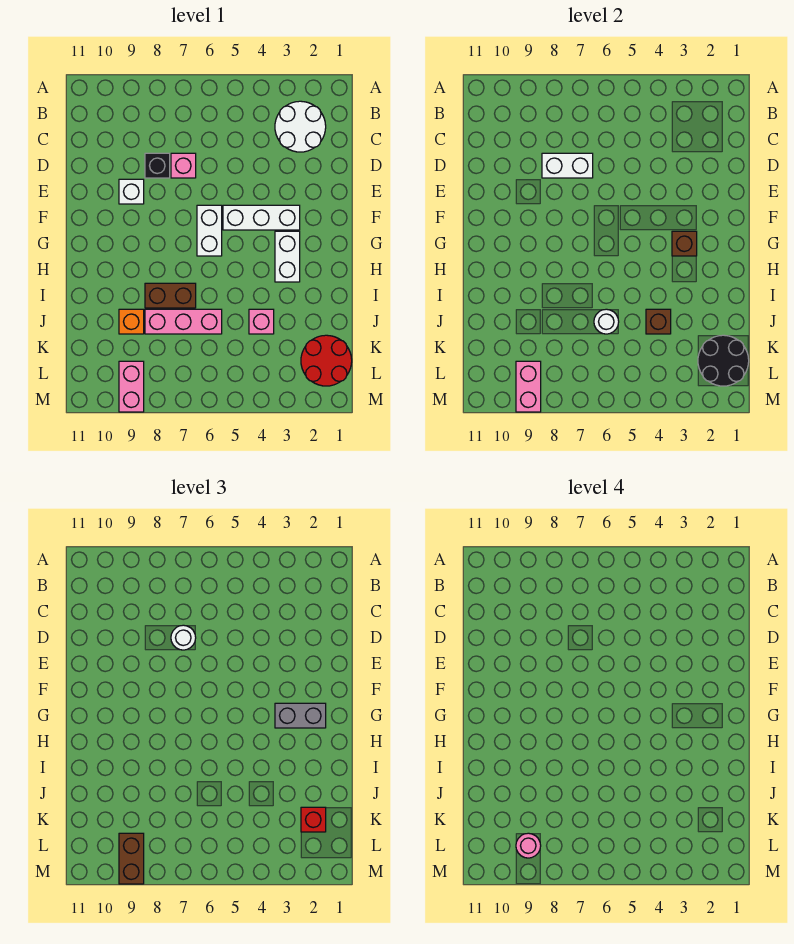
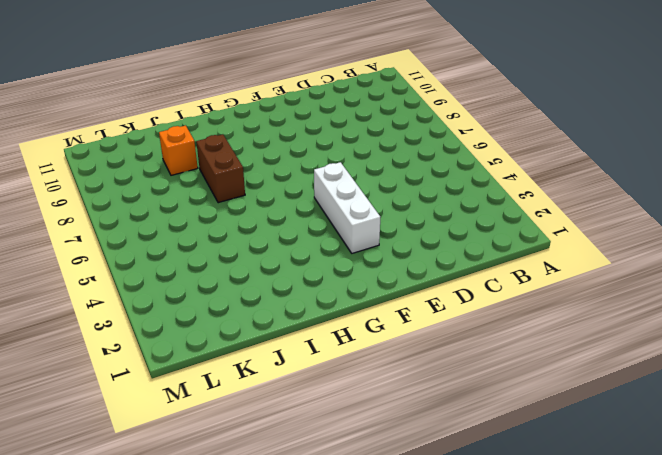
none -> white 2x2 round brick [275,101,326,152]
none -> pink 1x1 brick [171,153,196,178]
none -> black 1x1 brick [145,153,170,178]

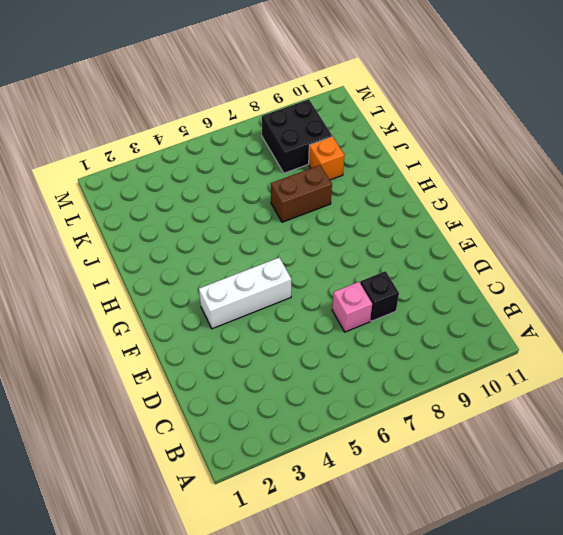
black 2x2 brick [262,99,332,173] -> pink 1x2 brick [119,361,144,412]
none -> white 2x2 round brick [275,101,326,152]
none -> white 1x1 brick [119,179,144,204]
none -> white 1x2 brick [197,205,222,256]

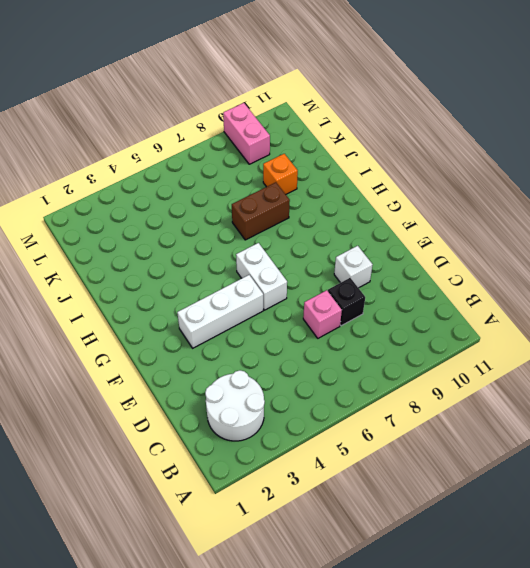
none -> white 1x2 brick [275,231,300,282]
none -> pink 1x1 brick [249,309,274,334]
none -> pink 1x3 brick [145,309,222,334]

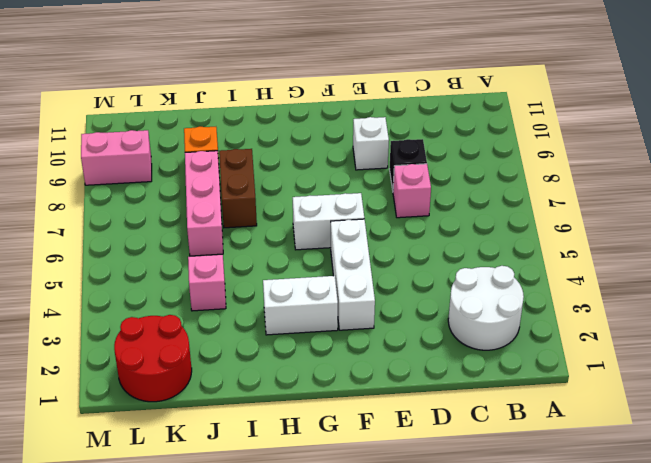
none -> white 1x2 brick [542,153,593,178]
none -> brown 1x1 brick [672,231,697,256]
none -> brown 1x1 brick [646,309,671,334]

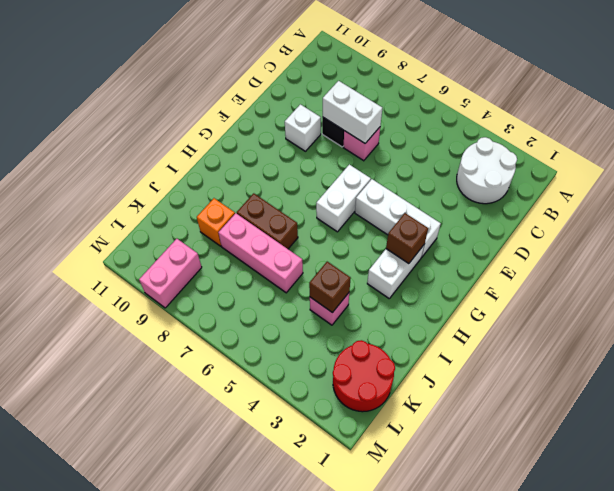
none -> white 1x1 round brick [594,309,619,334]
none -> black 2x2 round brick [698,335,749,386]
none -> pink 1x2 brick [516,361,541,412]

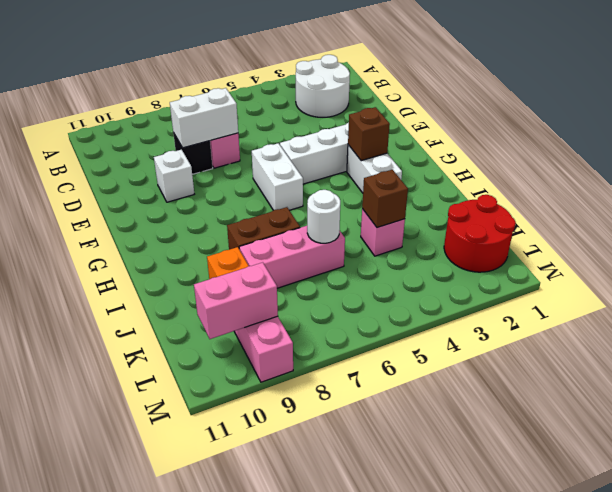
pink 1x2 brick [194,262,278,339] -> pink 1x2 brick turned to [516,361,541,412]
none -> black 2x2 round brick [698,335,749,386]
none -> white 1x1 round brick [171,625,196,650]
none -> grey 1x2 brick [275,703,326,728]

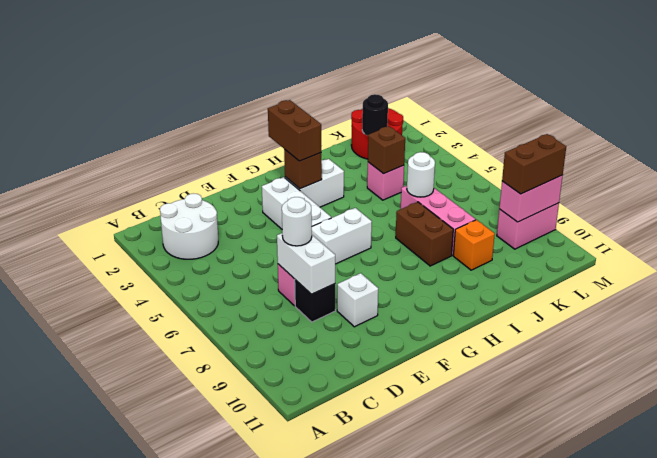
brown 1x2 brick [268,100,321,161] -> grey 1x2 brick [275,703,326,728]
black 1x1 round brick [362,94,388,136] -> black 2x2 round brick [698,335,749,386]
none -> red 1x1 brick [301,807,326,832]
none -> pink 1x1 round brick [516,833,541,858]

